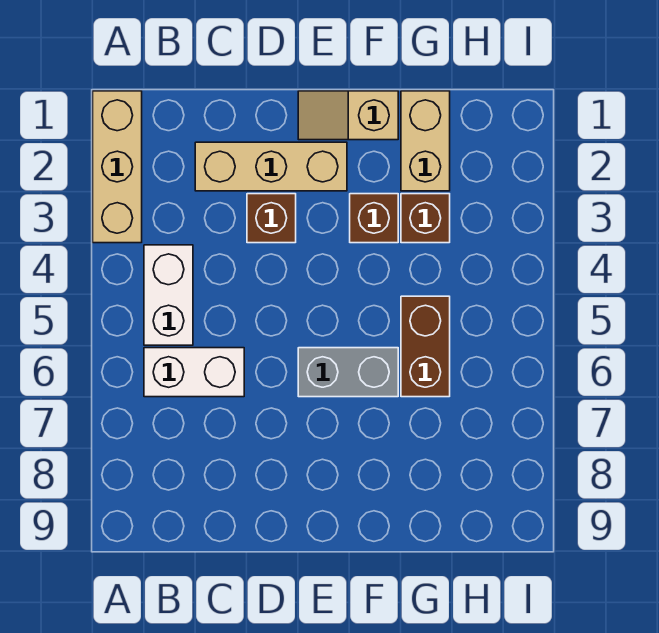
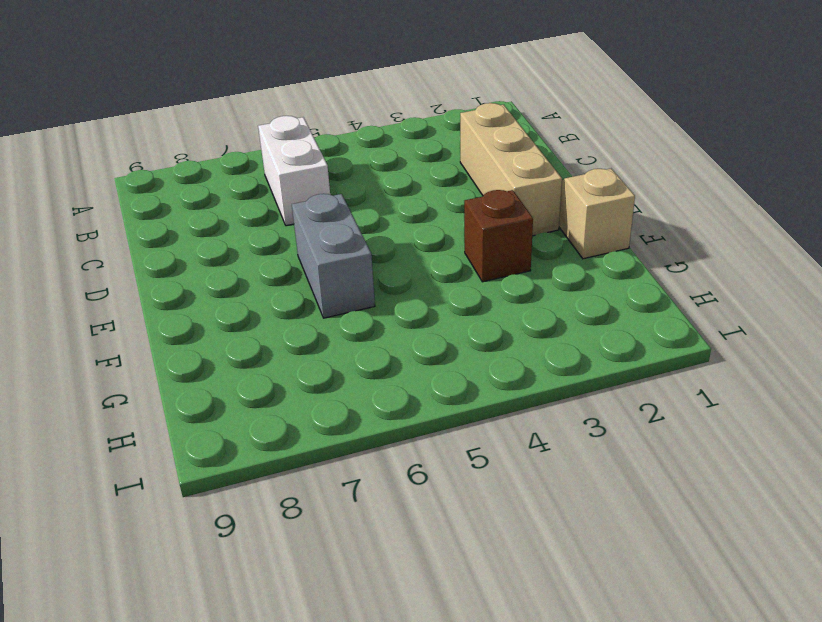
none -> tan 1x3 brick [93,91,142,243]
none -> white 1x2 brick [144,245,193,345]

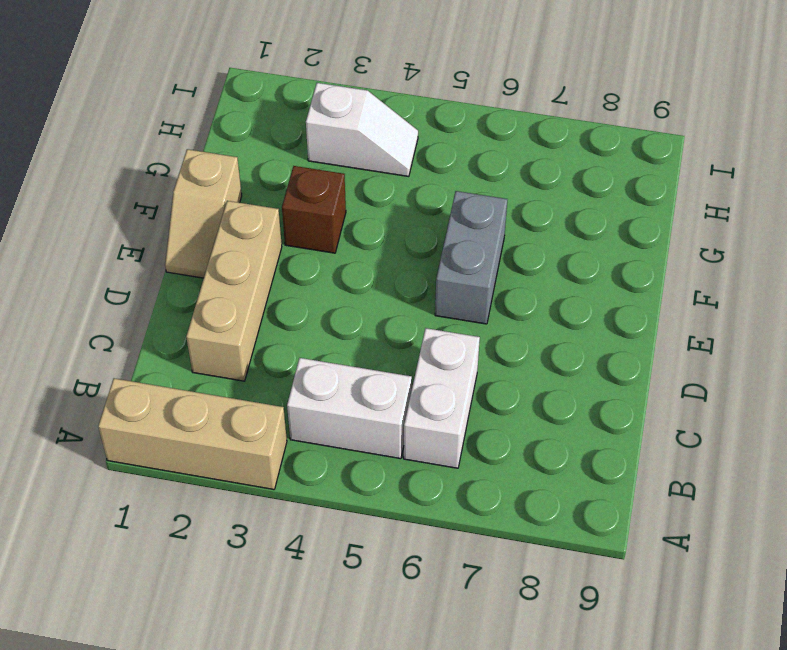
white 1x2 slope [306,83,418,177] -> none
none -> brown 1x1 brick [247,194,296,243]
none -> tan 1x2 brick [401,91,450,191]

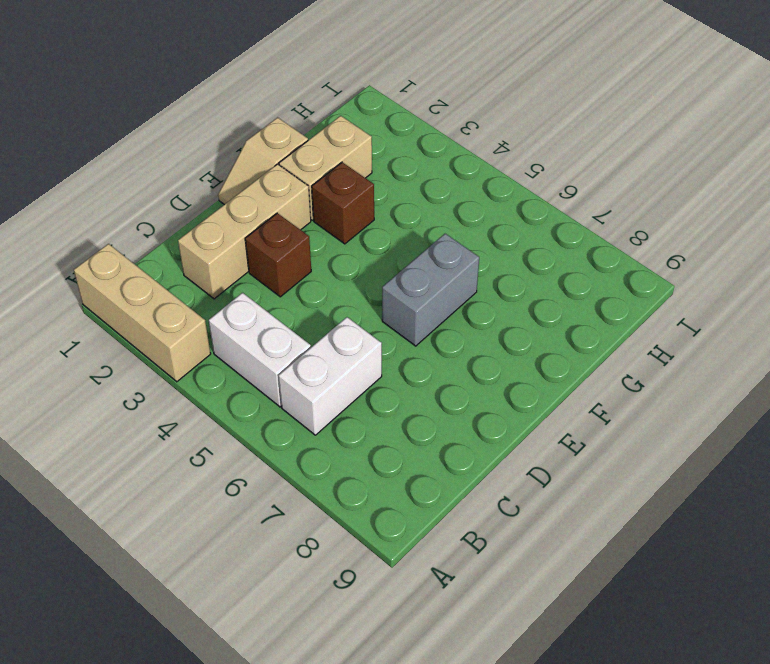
tan 1x2 brick [279,116,372,220] -> tan 1x2 brick turned to [401,91,450,191]
none -> brown 1x1 brick [401,194,450,243]
none -> brown 1x2 brick [401,296,450,397]

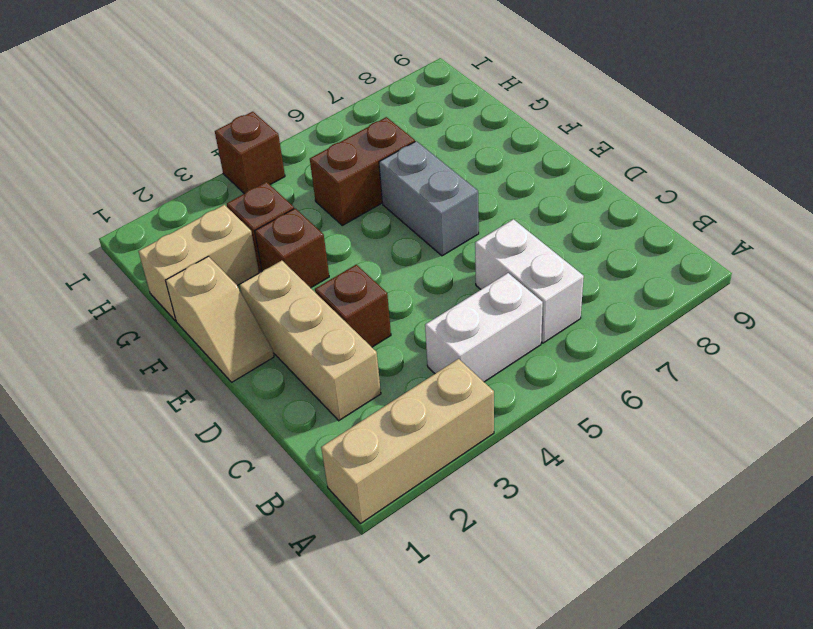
brown 1x1 brick [215,112,285,194] -> none

